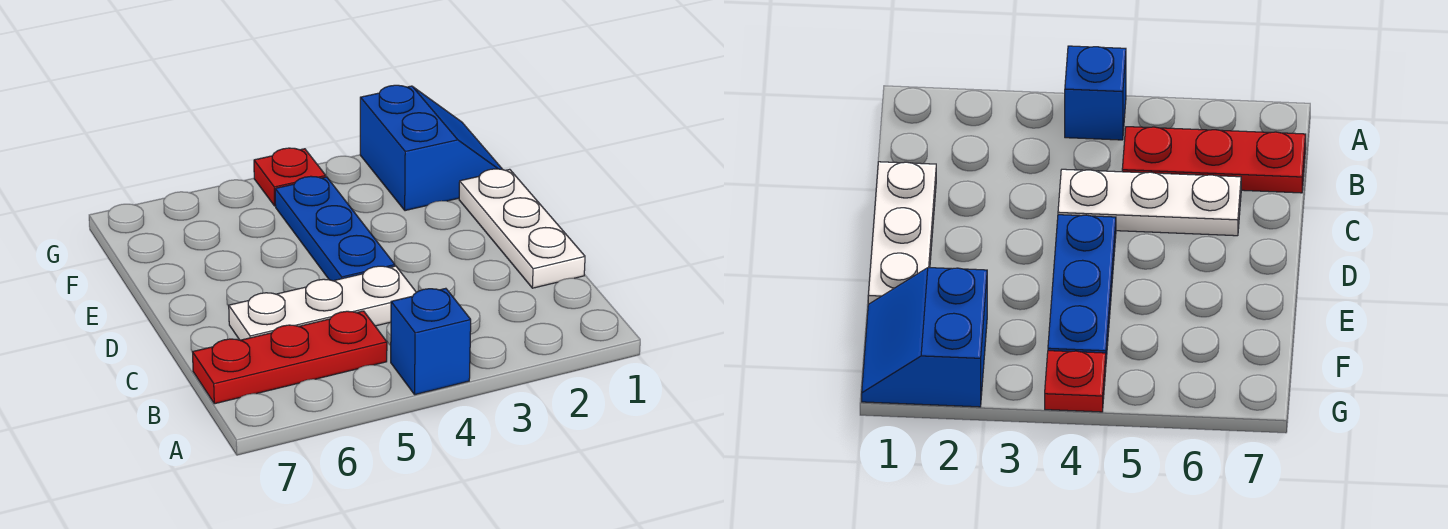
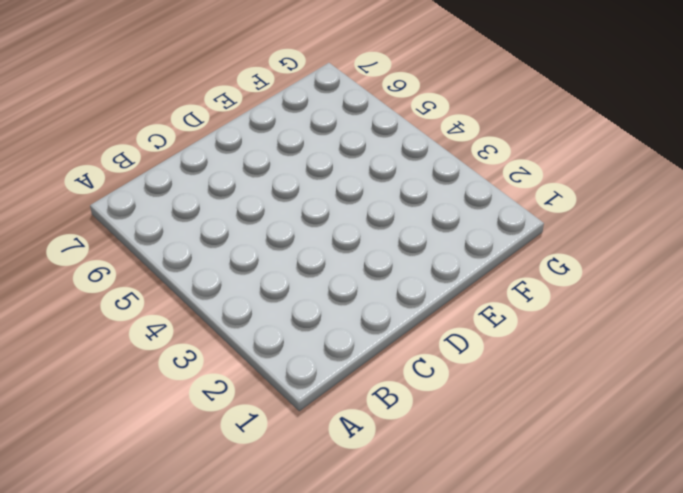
none -> blue 1x1 brick [391,288,471,395]
none -> red 1x3 plate [193,311,387,404]

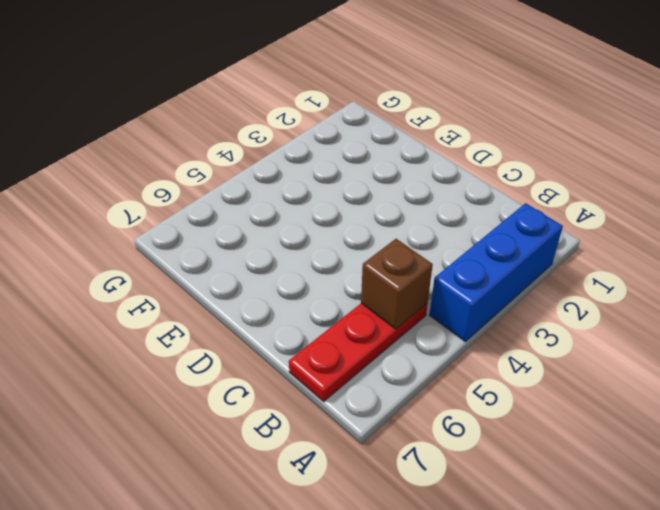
blue 1x3 brick [429,203,563,342] -> blue 1x1 brick [391,288,471,395]
brown 1x1 brick [361,239,433,329] -> none
none -> white 1x3 plate [459,169,585,288]
none -> white 1x3 plate [229,266,416,340]

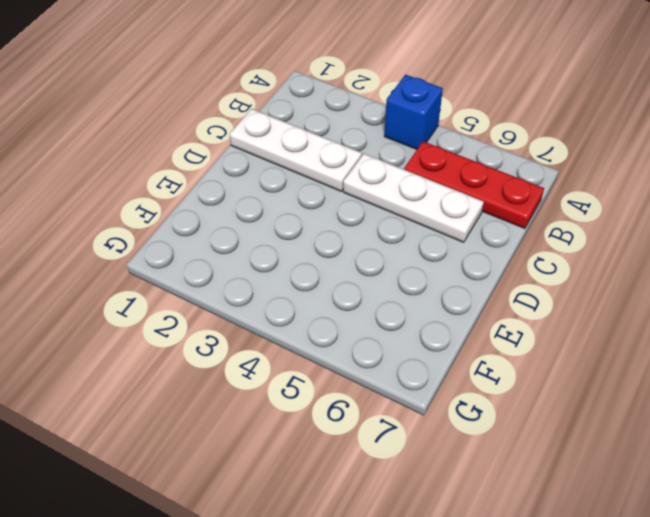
white 1x3 plate [230,109,362,191] -> white 1x3 plate turned to [459,169,585,288]
none -> blue 1x3 plate [275,176,395,281]
none -> blue 2x2 slope [360,85,503,211]

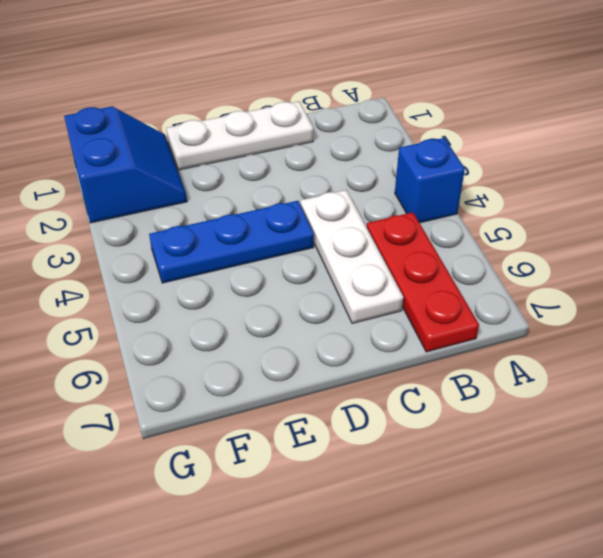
blue 2x2 slope [64,107,187,223] -> blue 2x2 slope turned to [360,85,503,211]
none -> red 1x1 plate [254,148,326,206]

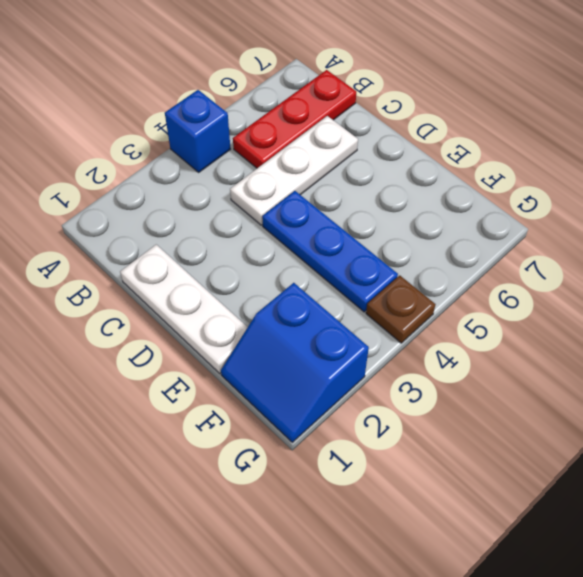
brown 1x1 plate [366,275,435,343] -> red 1x1 plate [254,148,326,206]

